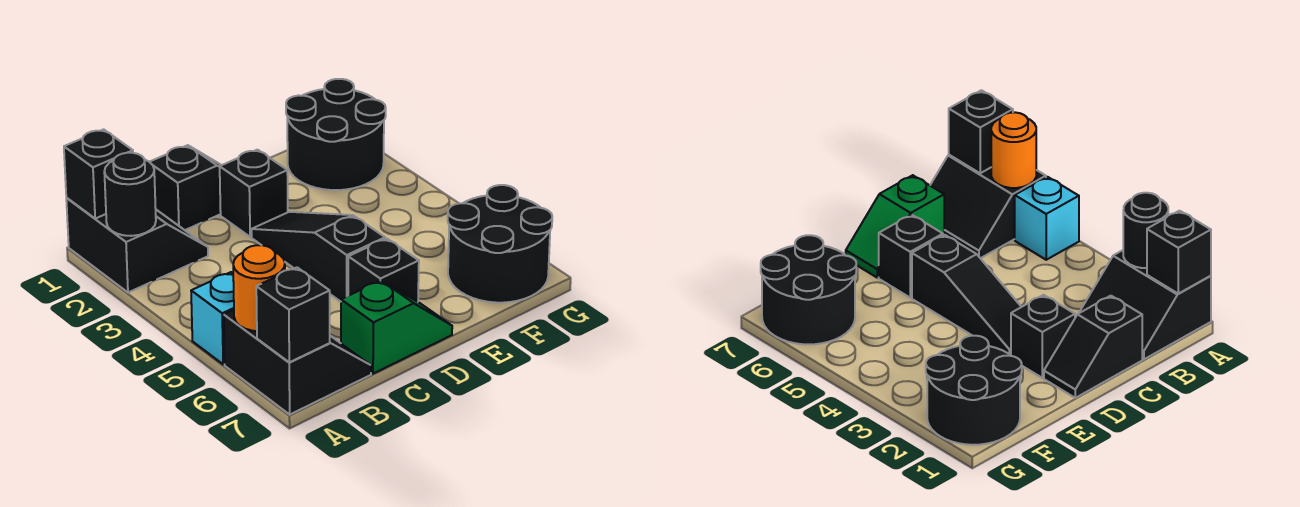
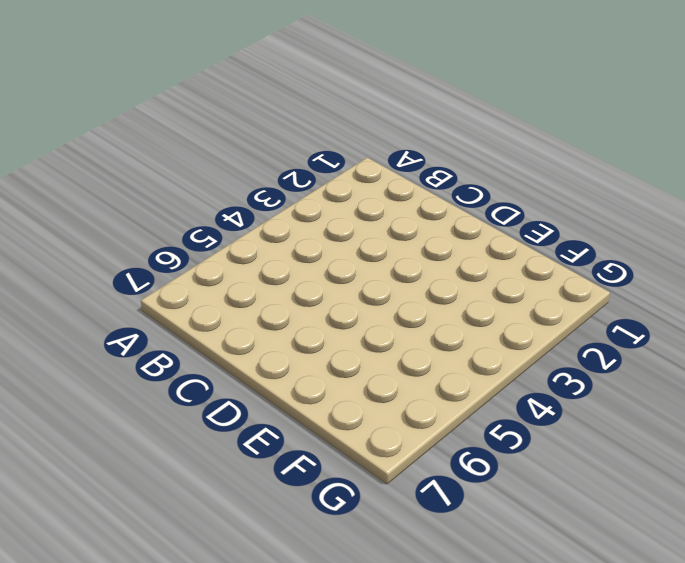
none -> black 2x2 slope [66,198,208,292]
none -> cyan 1x1 brick [191,272,234,364]
none -> black 2x2 slope [224,310,371,414]

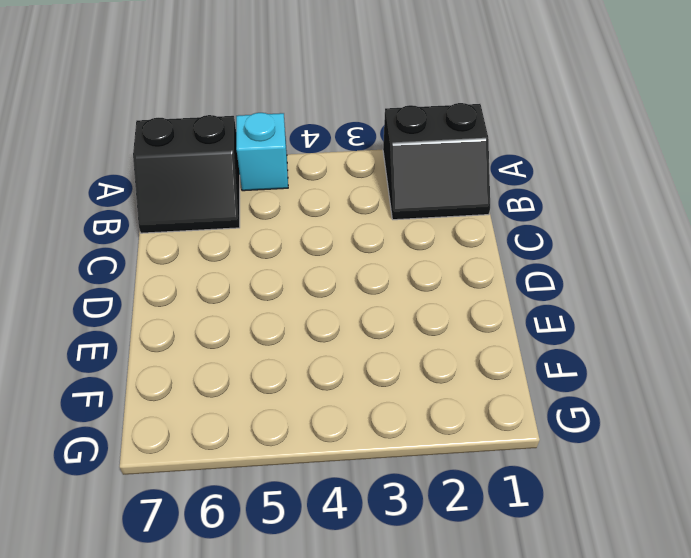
none -> black 1x2 slope [150,145,221,230]
none -> green 1x2 slope [341,280,452,374]
none -> black 1x1 brick [220,150,288,237]

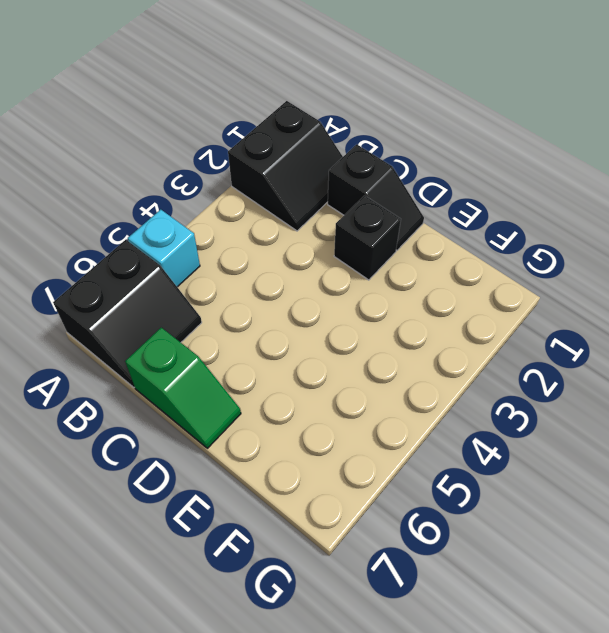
none -> black 1x3 slope [252,212,385,302]
none -> black 1x1 brick [348,238,419,302]
none -> black 2x2 round brick [286,79,386,190]

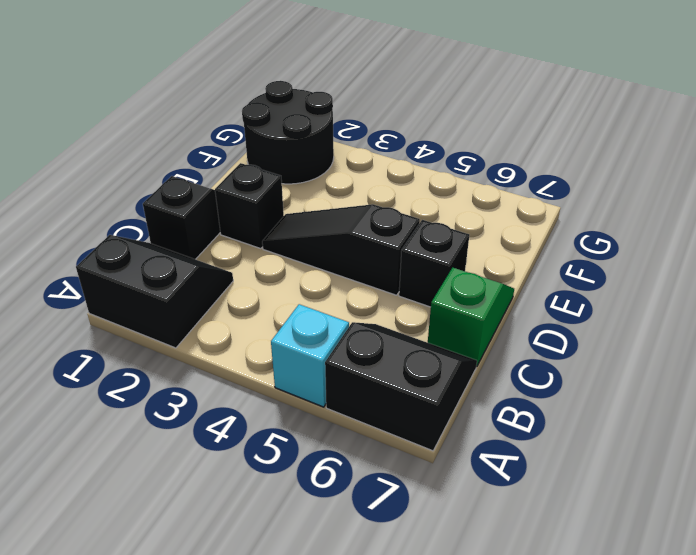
none -> black 2x2 round brick [448,185,552,303]
none -> black 1x1 brick [64,129,133,218]
none -> black 1x1 round brick [104,153,156,236]

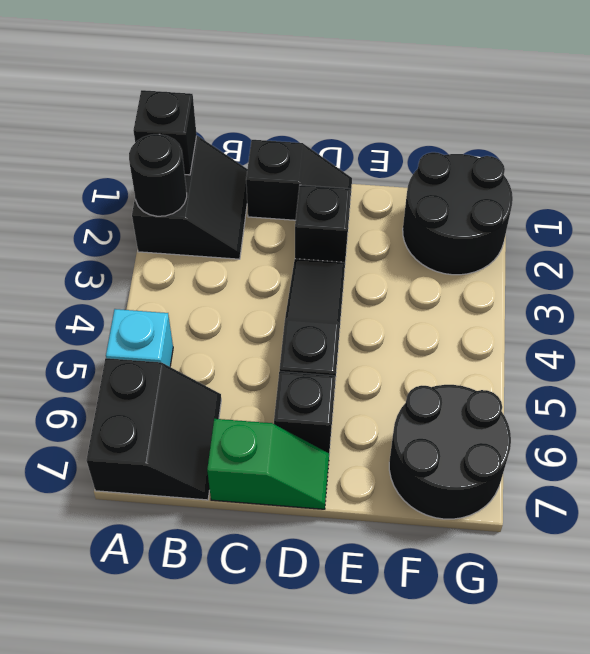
none -> orange 1x1 round brick [233,245,285,331]
none -> black 1x1 brick [256,267,330,362]

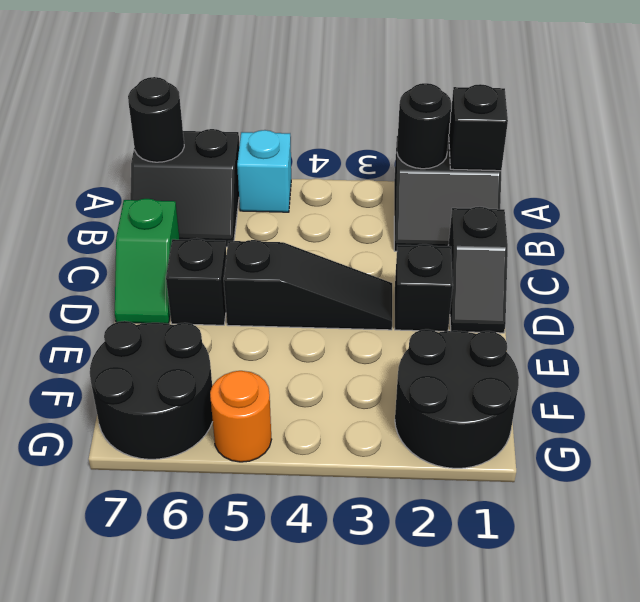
black 1x1 round brick [128,77,184,162] -> black 1x1 brick [256,267,330,362]
orange 1x1 round brick [210,371,271,462] -> orange 1x1 round brick moved to [233,245,285,331]

